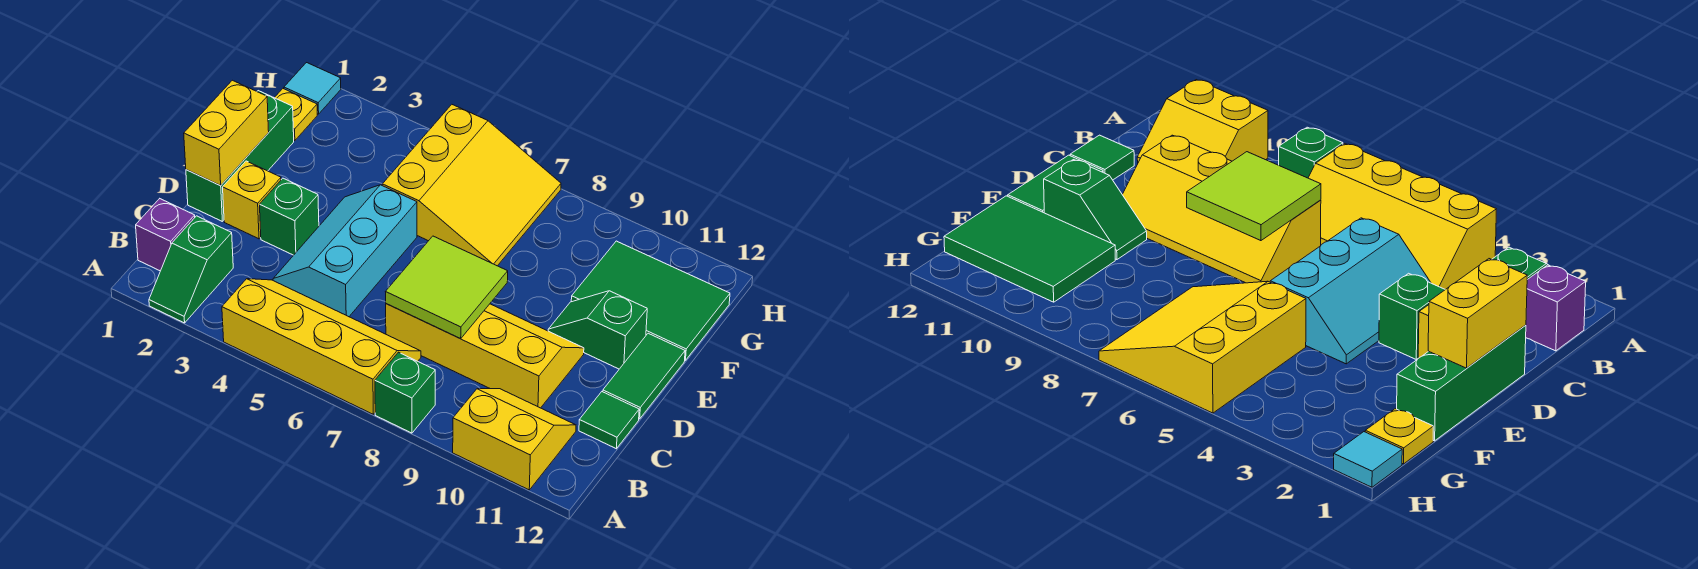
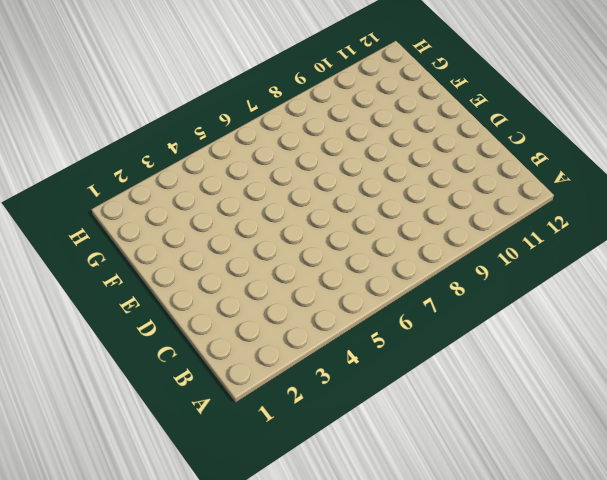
none -> green 1x2 slope [149,216,233,323]
none -> yellow 2x4 slope [222,279,421,414]
none -> green 1x1 brick [375,352,435,433]

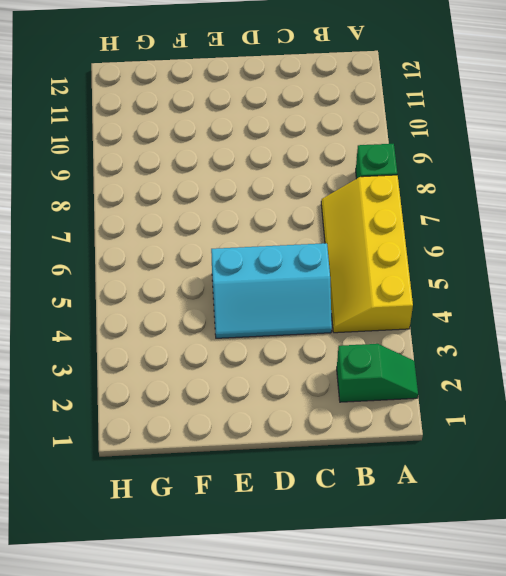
none -> yellow 2x2 slope [453,389,576,490]
none -> purple 1x1 brick [136,199,195,271]
none -> yellow 2x4 slope [386,304,584,408]

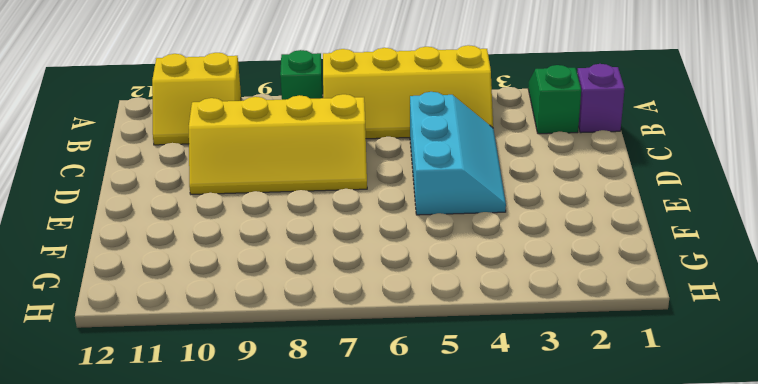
none -> green 1x1 tile [579,392,639,449]
none -> green 1x3 brick [186,91,294,221]
none -> yellow 1x1 brick [223,161,281,239]

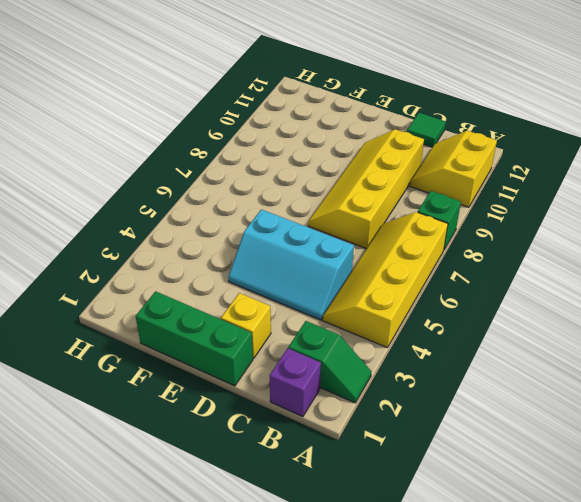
none -> green 1x1 brick [260,178,319,255]
none -> green 1x2 tile [603,333,685,419]
none -> green 1x2 slope [548,291,647,369]

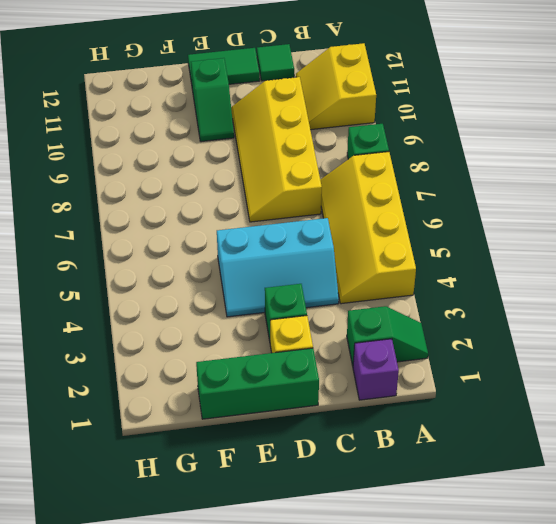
none -> yellow 3x3 slope [382,105,561,266]
none -> green 2x3 tile [571,241,730,360]
none -> yellow 1x1 plate [275,89,317,141]

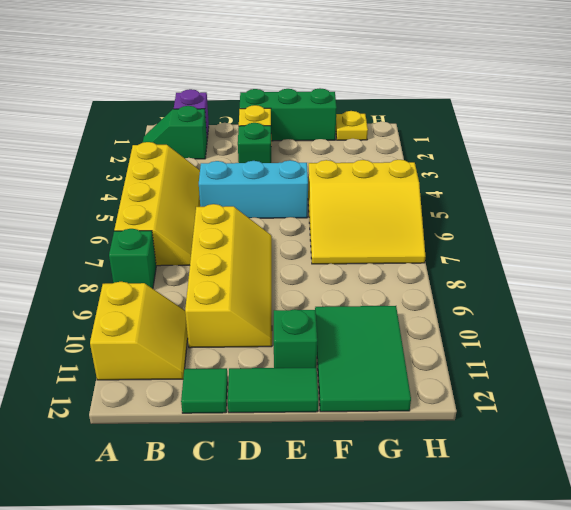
none -> cyan 1x1 tile [284,63,341,114]
none -> lime 2x2 tile [386,236,508,339]
none -> yellow 1x2 brick [184,80,269,186]

